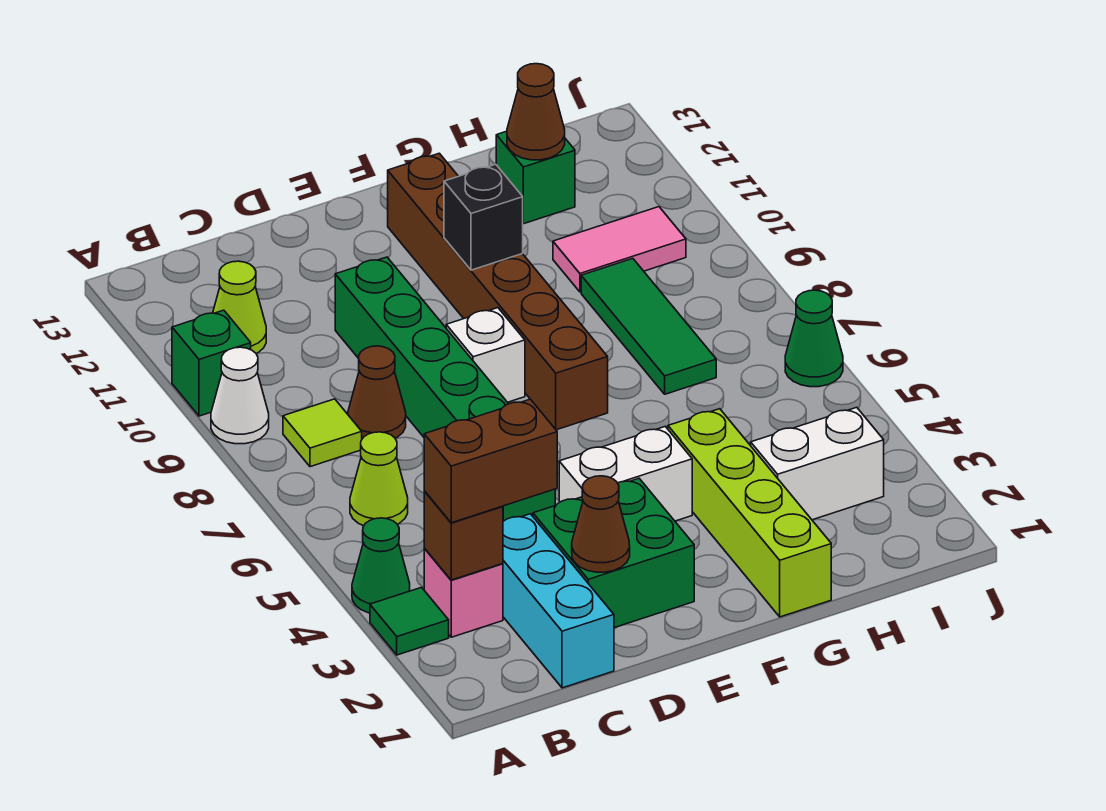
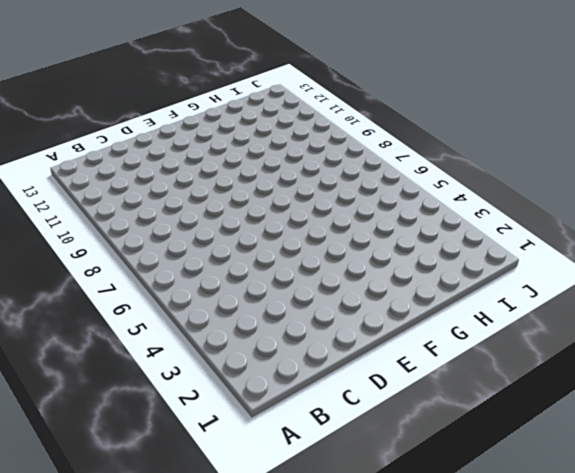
none -> green 1x1 tile [370,587,449,655]
none -> green 1x1 cone [352,518,410,613]
none -> white 1x1 cone [211,347,269,444]

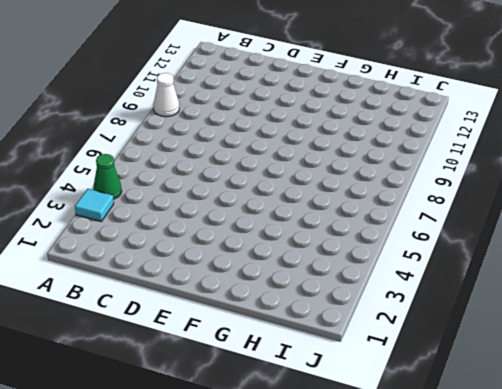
cyan 1x1 tile [75,189,114,221] -> green 1x1 tile [370,587,449,655]
none -> green 1x1 brick [172,310,251,416]
none -> pink 1x1 brick [424,548,503,637]
none -> lime 1x1 cone [350,432,408,526]

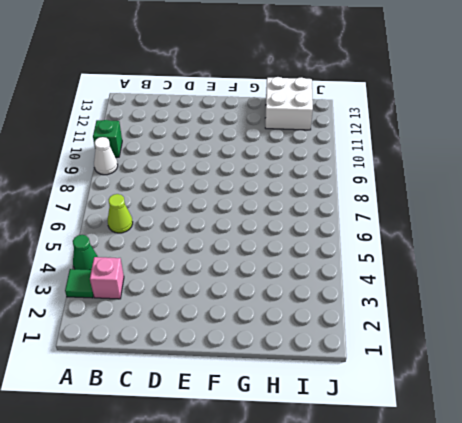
white 2x2 brick [265,77,313,130] -> green 1x1 brick [496,131,575,224]
none -> lime 1x1 tile [283,399,362,467]
none -> lime 1x1 cone [213,261,266,353]
none -> cyan 1x3 brick [503,514,614,688]

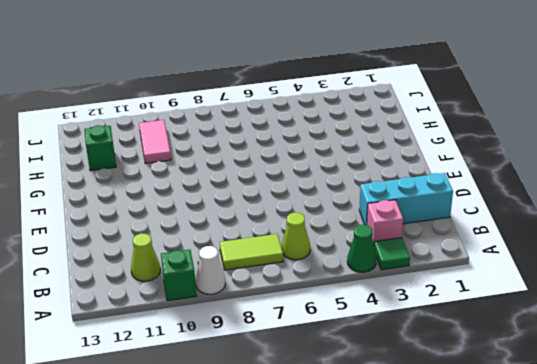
lime 1x2 tile [220,234,283,270] -> lime 1x1 tile [283,399,362,467]
none -> brown 1x1 cone [348,346,406,439]
none -> green 2x2 brick [533,478,694,628]
none -> green 1x6 brick [335,257,555,521]

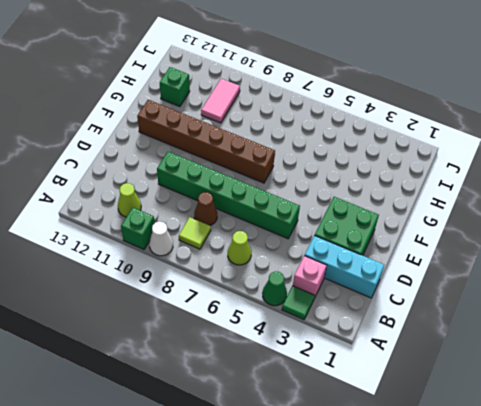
none -> white 1x2 brick [559,427,692,521]
none -> white 1x1 brick [446,308,525,402]
none -> lime 1x4 brick [668,409,831,617]

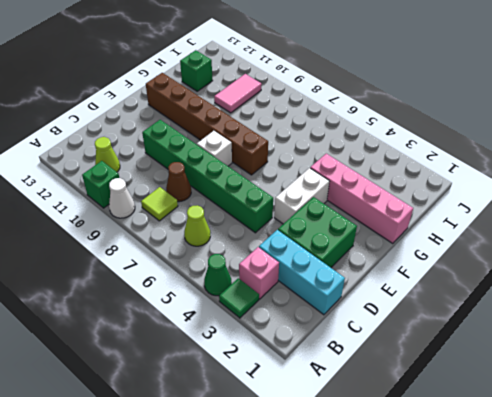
pink 1x4 brick [310,154,413,244] -> lime 1x4 brick [668,409,831,617]
none -> white 1x2 brick [751,407,884,520]
none -> green 1x3 tile [581,259,716,394]
none -> green 1x1 cone [785,290,843,387]

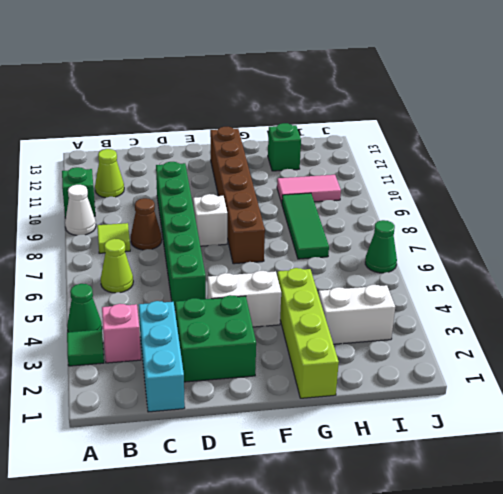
none -> brown 1x1 brick [424,491,503,580]
none -> brown 1x1 cone [572,476,630,572]
none -> black 1x1 brick [444,164,523,270]

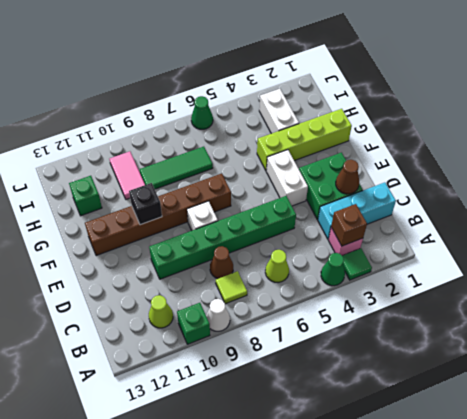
none -> brown 1x1 cone [507,64,565,160]
none -> brown 1x2 brick [424,399,557,523]

